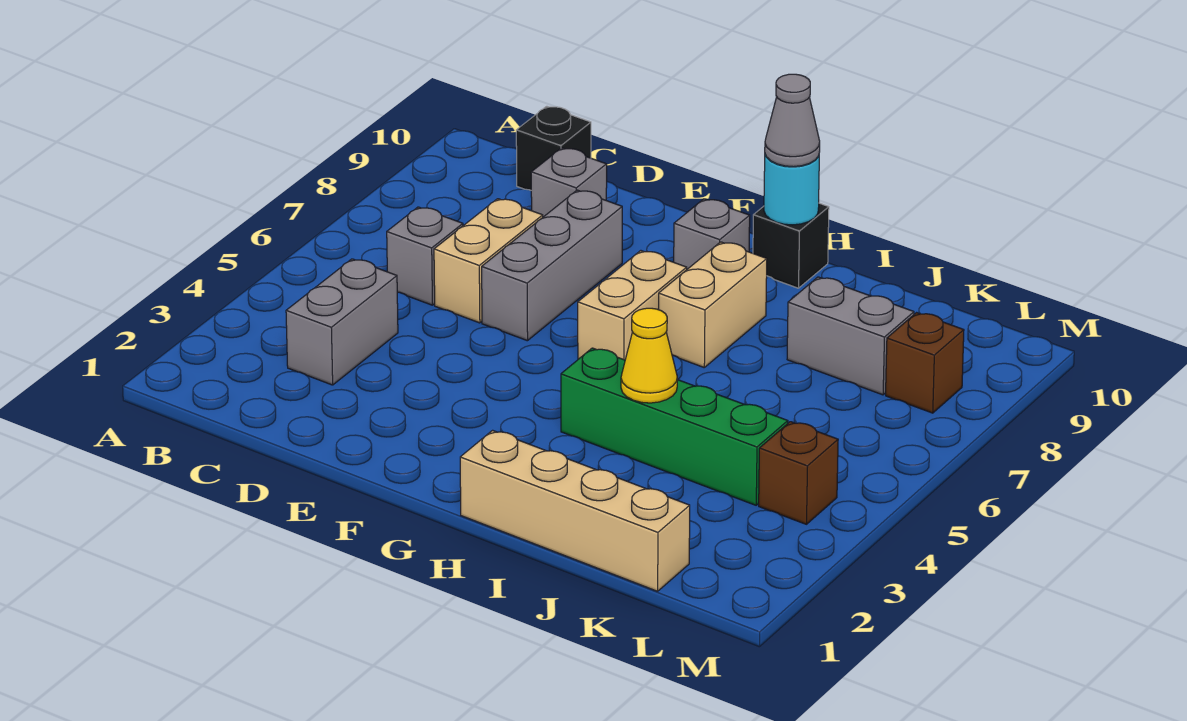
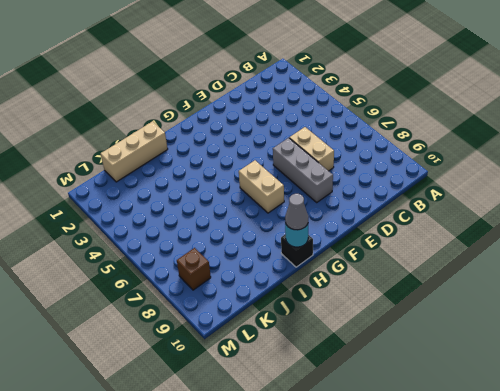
tan 1x3 brick [101,121,168,182] -> tan 1x4 brick [460,430,690,591]
none -> grey 1x2 brick [286,259,398,385]
none -> grey 1x1 brick [387,207,463,305]
none -> black 1x1 brick [516,106,591,190]

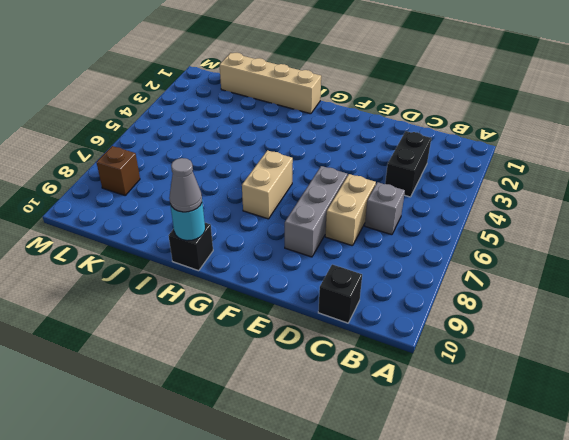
black 1x2 brick [385,131,431,197] -> grey 1x2 brick [286,259,398,385]
none -> grey 1x1 brick [531,148,607,217]
none -> grey 1x1 brick [674,199,750,269]
none -> green 1x4 brick [561,348,788,505]

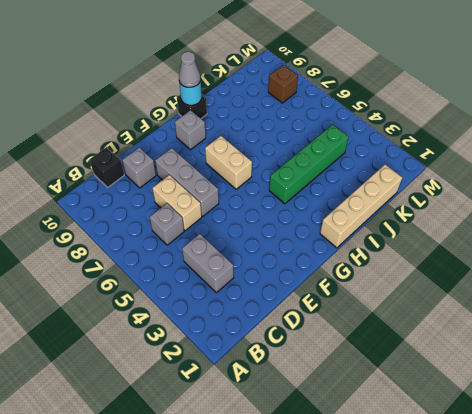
none -> tan 1x2 brick [659,242,767,367]
none -> grey 1x2 brick [787,277,914,395]
none -> brown 1x1 brick [759,422,838,524]

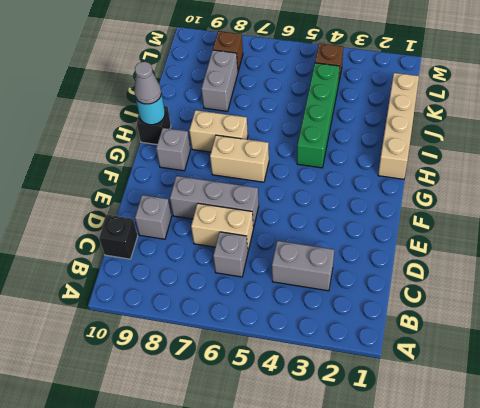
none -> yellow 1x1 cone [621,308,677,403]

